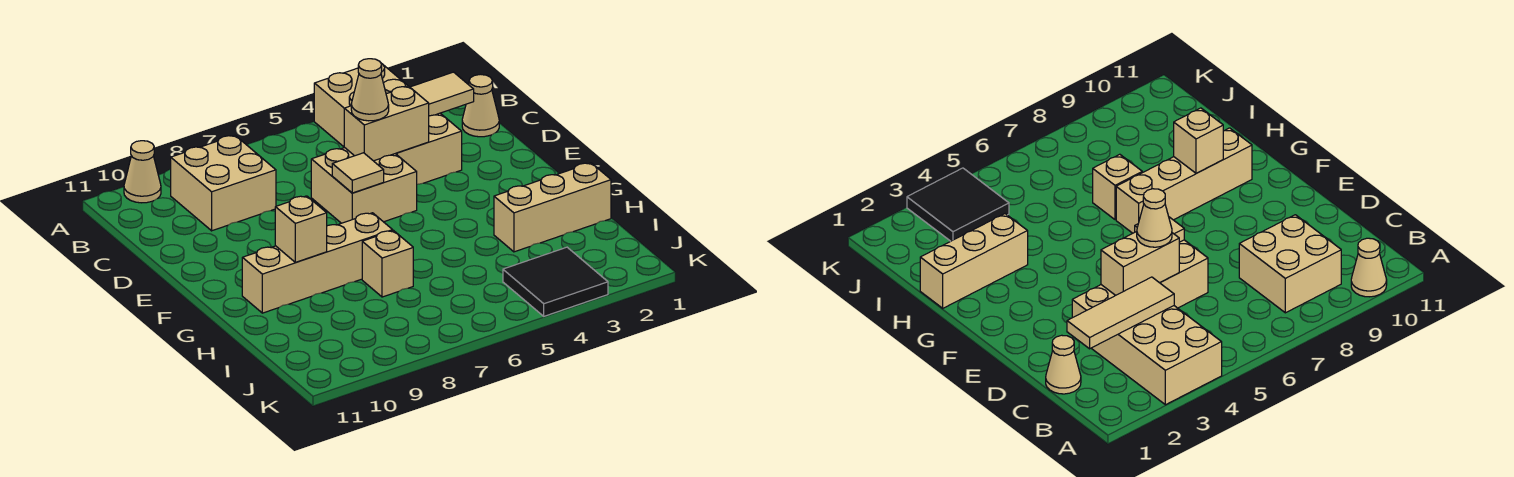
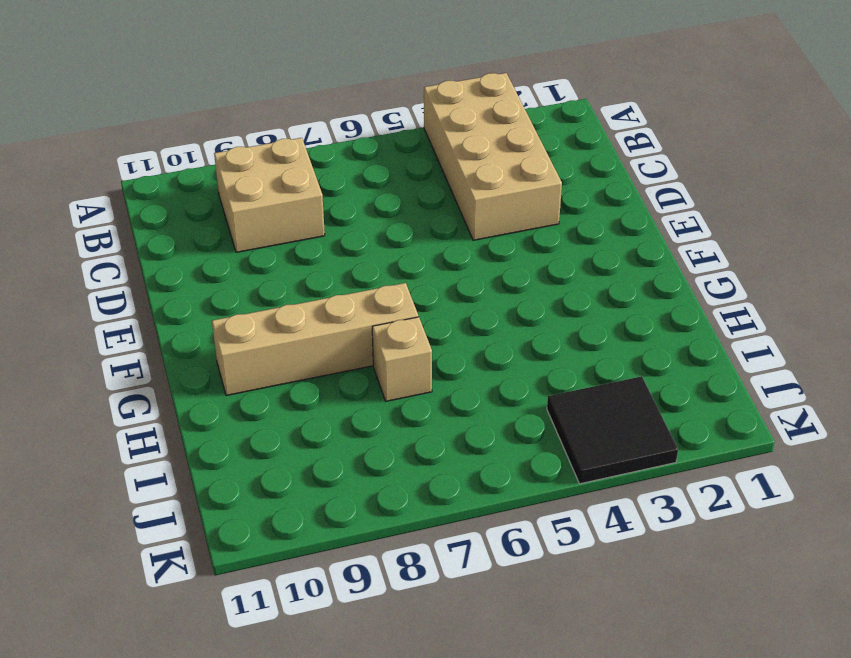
none -> tan 1x1 cone [124,141,161,203]
none -> tan 1x1 cone [462,74,499,137]
none -> tan 2x2 brick [311,148,417,223]

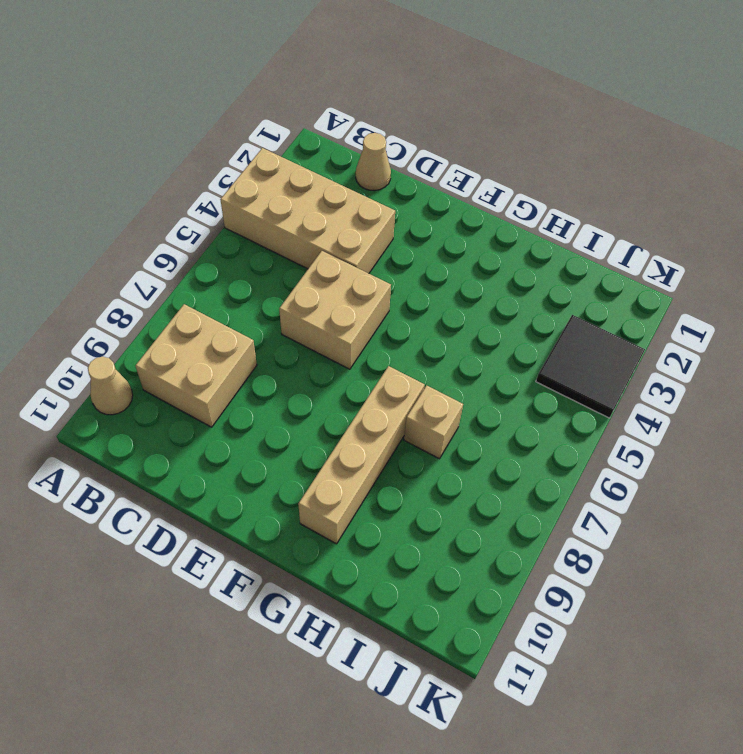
none -> tan 1x3 brick [494,163,611,252]
none -> tan 1x3 tile [410,72,474,116]
none -> tan 1x2 brick [344,86,429,161]

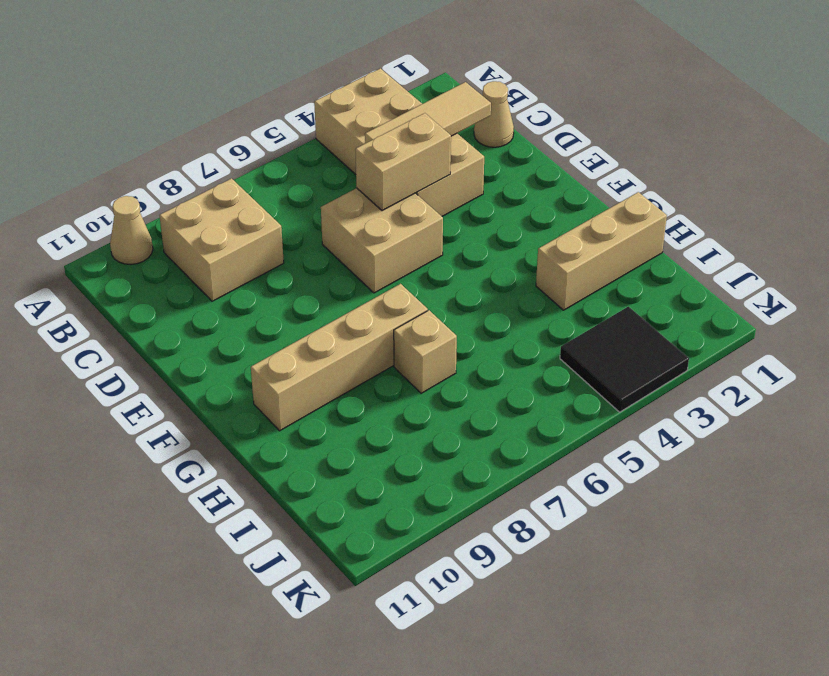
none -> tan 1x1 tile [332,153,384,193]
none -> tan 1x1 brick [275,196,327,262]
none -> tan 1x1 cone [351,59,389,121]

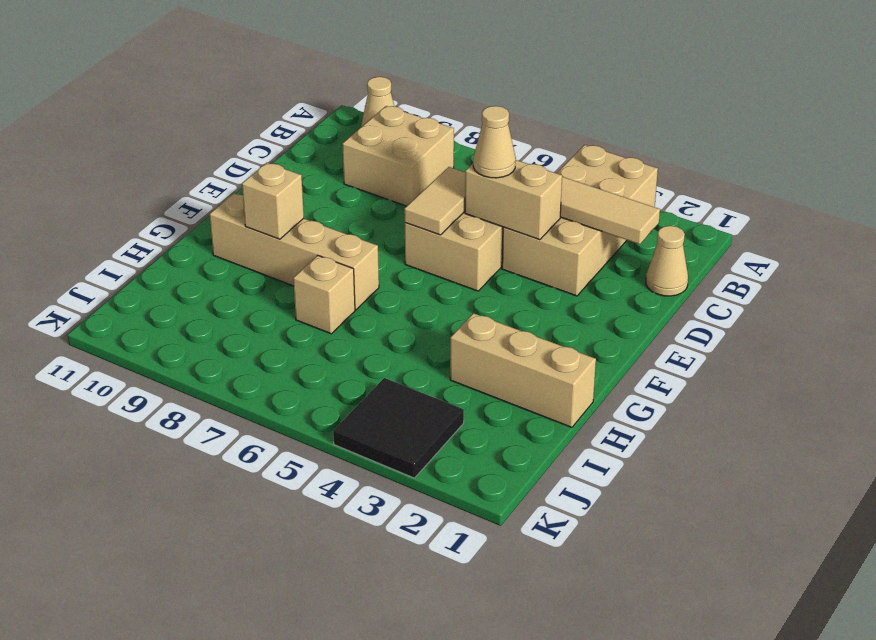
tan 1x2 tile [404,167,465,235] -> tan 1x1 tile [332,153,384,193]

